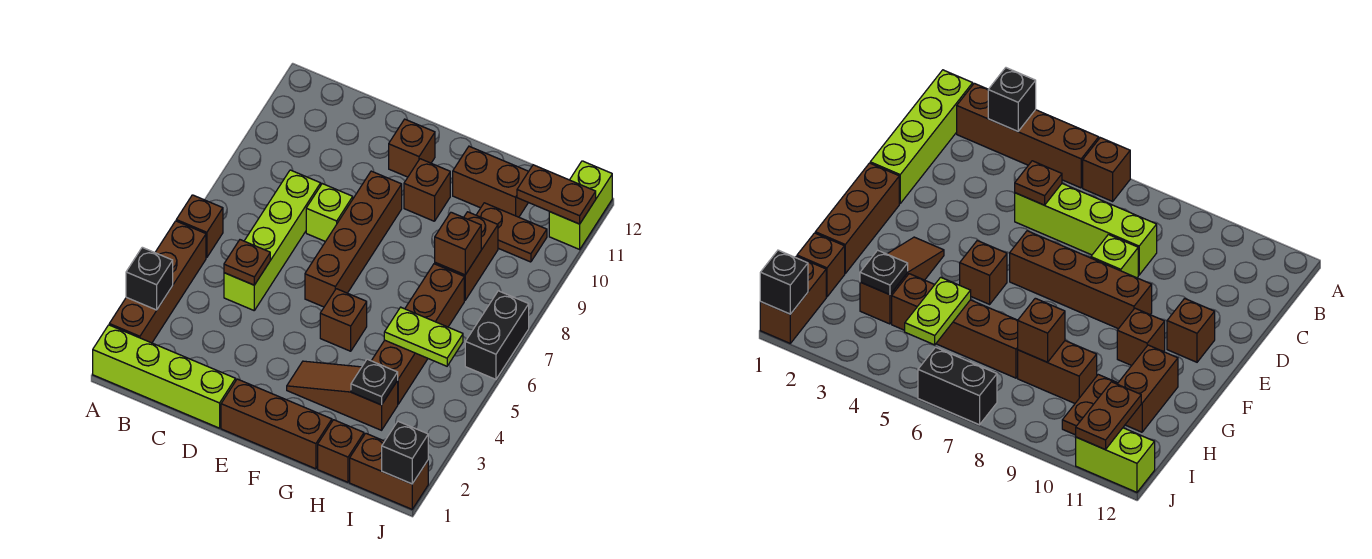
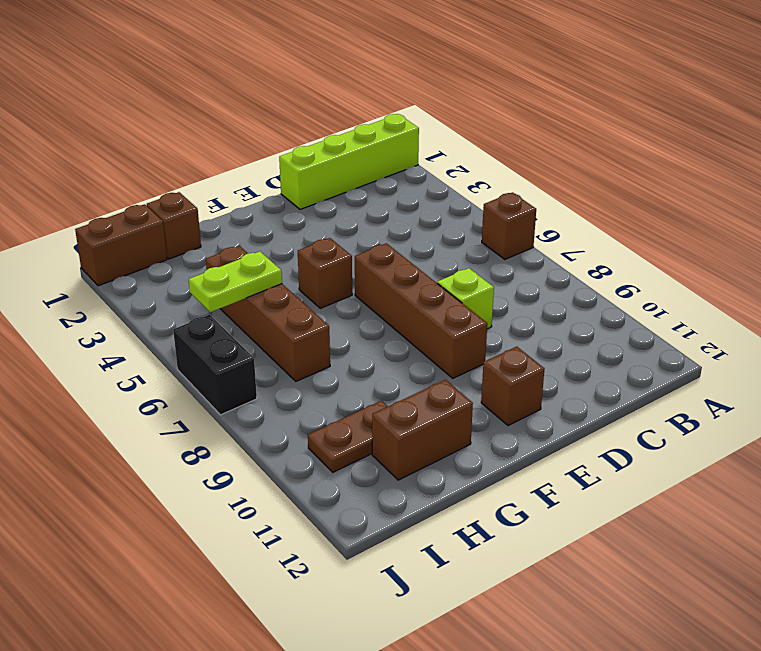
none -> brown 1x4 brick [109,221,206,343]
none -> lime 1x4 brick [224,170,321,310]
none -> brown 1x3 brick [221,379,332,469]

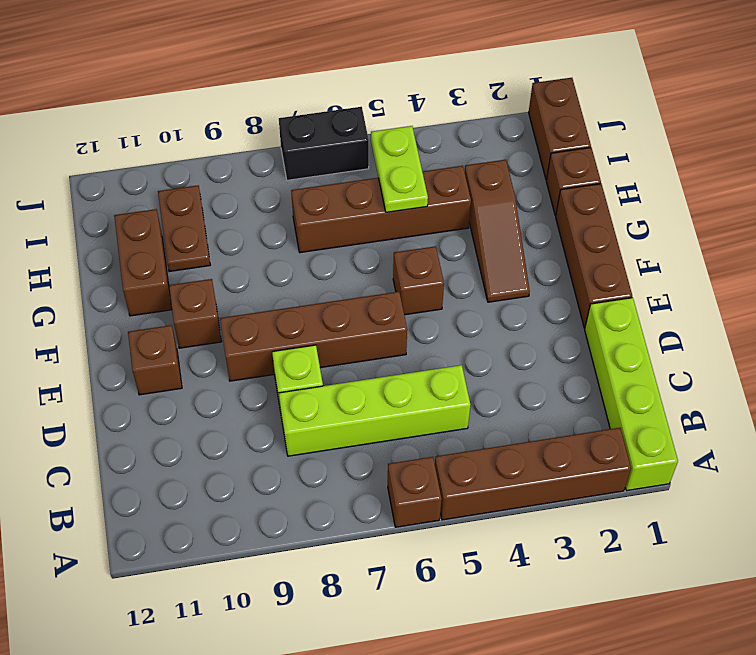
none -> brown 1x2 brick [435,212,498,300]
none -> lime 1x2 brick [549,161,612,249]
none -> black 1x1 brick [126,247,173,310]

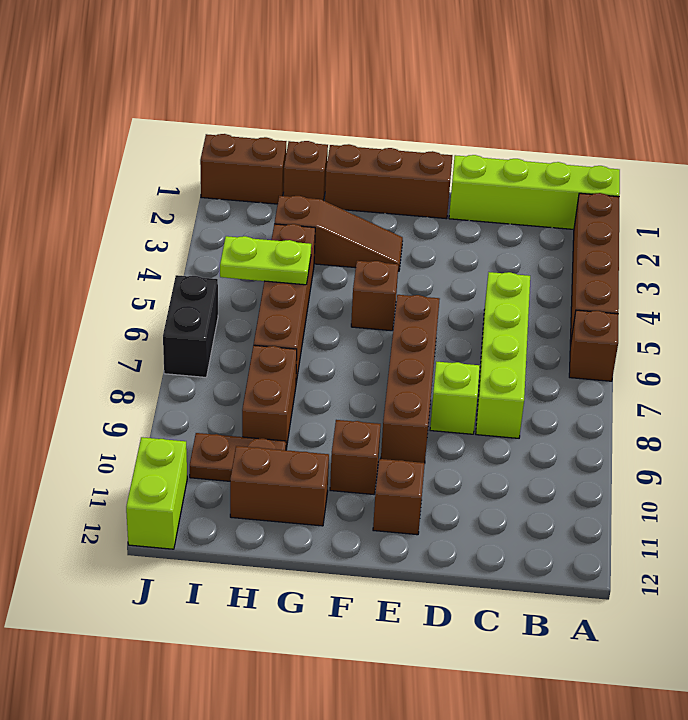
none -> black 1x1 brick [126,247,173,310]
none -> brown 1x1 plate [224,240,270,285]
none -> black 1x1 plate [351,359,398,405]

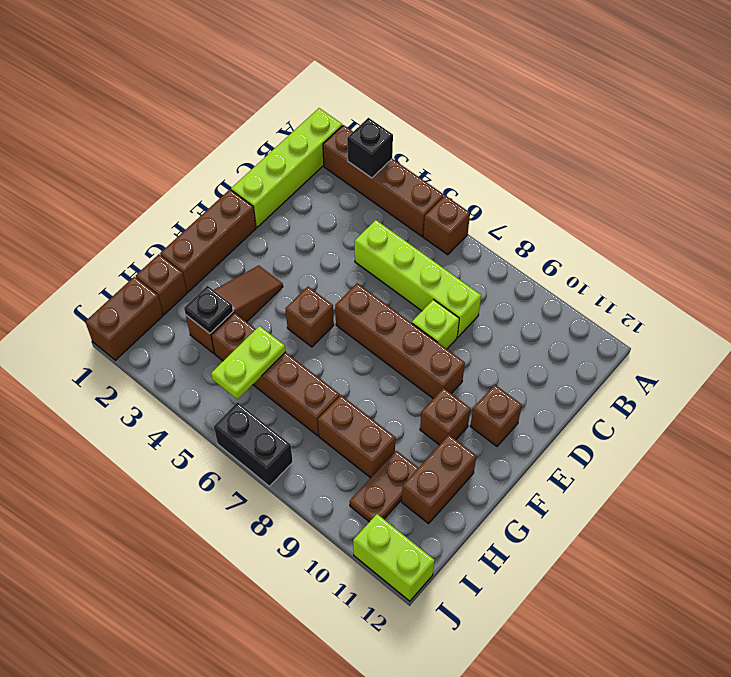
none -> brown 1x1 plate [224,240,270,285]
none -> brown 1x1 brick [435,212,481,275]
none -> brown 1x2 plate [517,165,596,224]

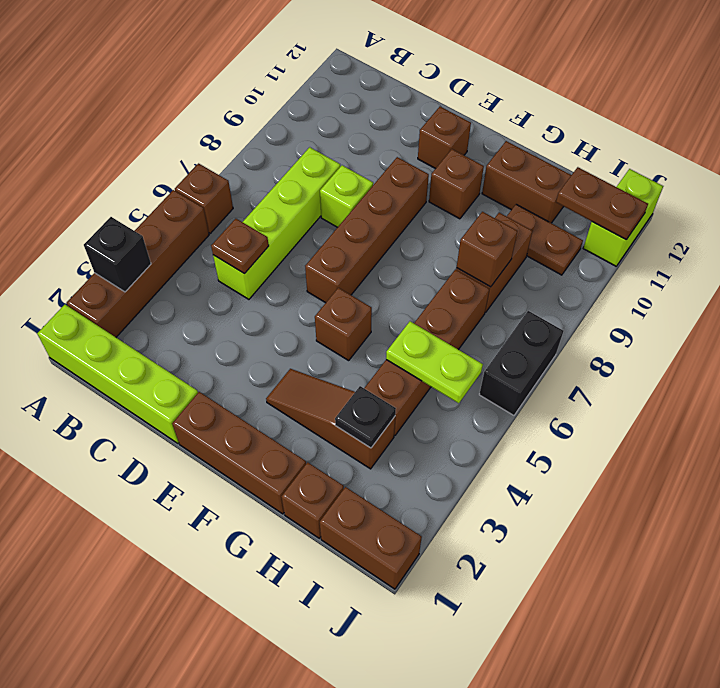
none -> black 1x1 brick [382,421,428,484]

